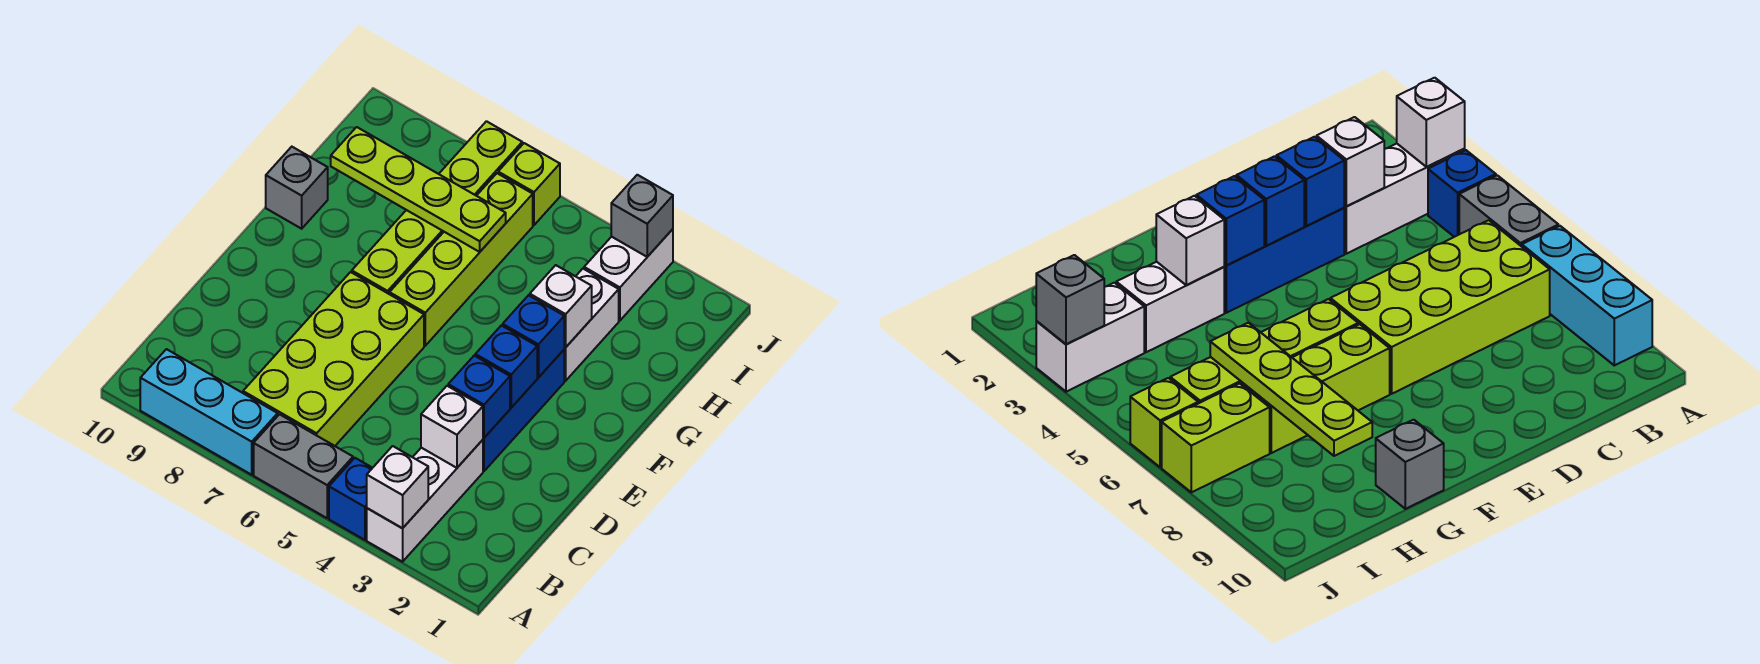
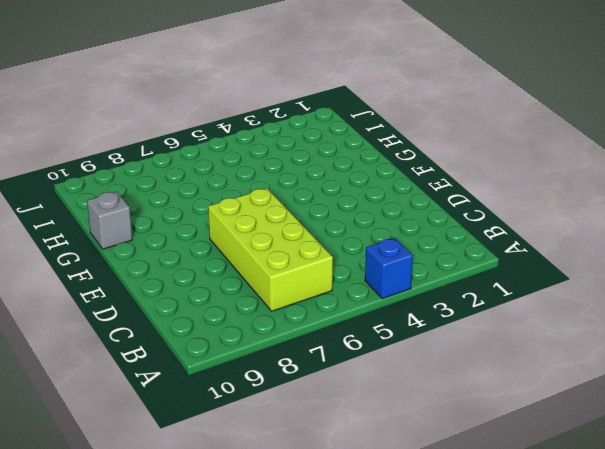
none -> white 1x3 brick [367,440,483,562]
none -> grey 1x2 brick [254,414,353,518]
none -> cyan 1x3 brick [140,349,278,475]

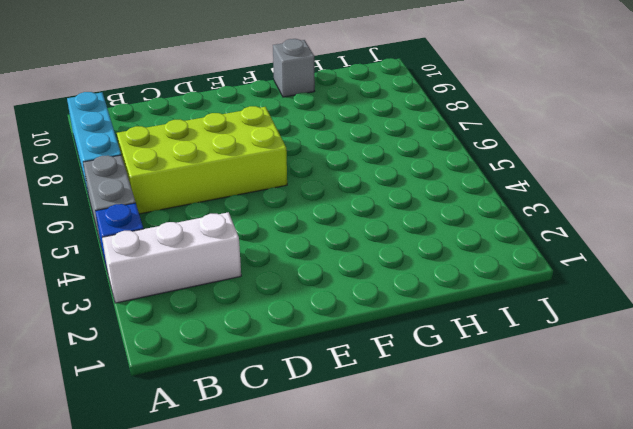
none -> blue 1x3 brick [483,350,564,471]
none -> lime 1x4 brick [389,173,533,346]
none -> lime 1x3 brick [352,210,444,294]

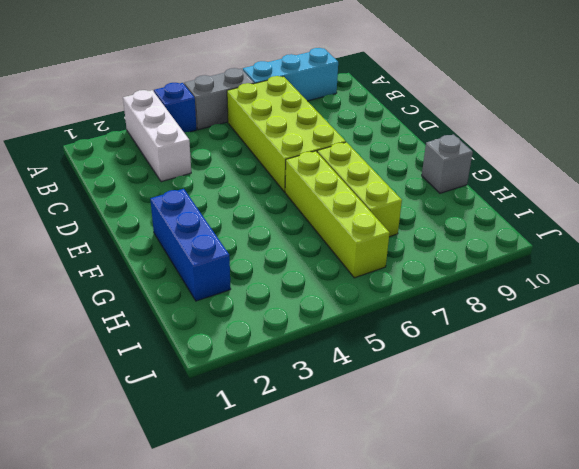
blue 1x3 brick [150,189,231,301] -> blue 1x3 brick moved to [483,350,564,471]
none -> white 1x2 brick [564,269,619,381]
none -> white 1x2 brick [584,229,673,320]
none -> lime 1x2 brick [439,121,522,196]

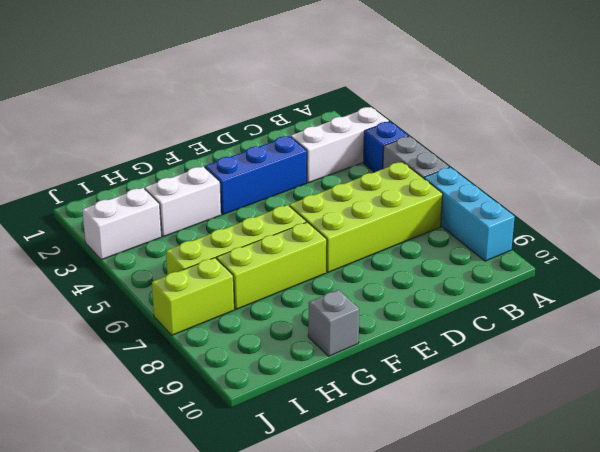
none -> lime 1x1 brick [498,143,560,225]
none -> white 1x1 brick [367,446,428,528]
none -> white 1x1 brick [421,386,483,468]

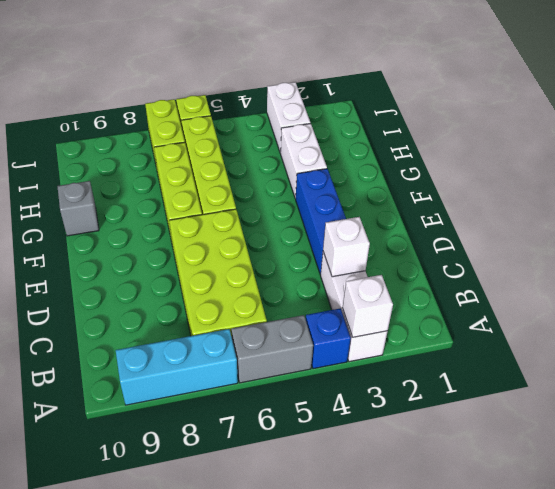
none -> blue 1x1 brick [448,356,510,438]
none -> blue 1x1 brick [475,325,537,408]
none -> blue 1x1 brick [503,295,564,377]

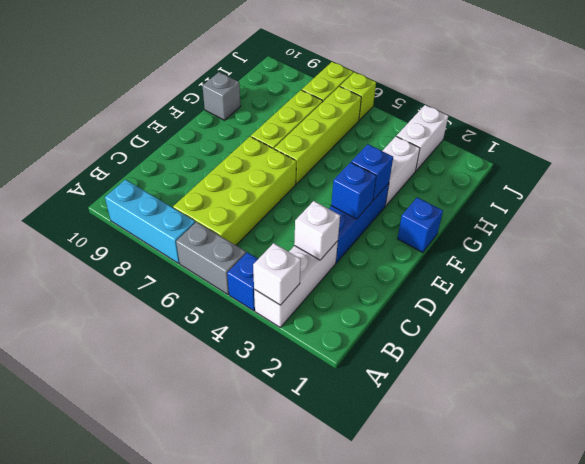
blue 1x1 brick [397,197,443,253] -> blue 1x1 brick moved to [448,356,510,438]
none -> white 1x1 brick [530,265,592,347]
none -> lime 1x4 plate [331,127,506,252]
none -> grey 1x1 brick [611,175,673,257]

